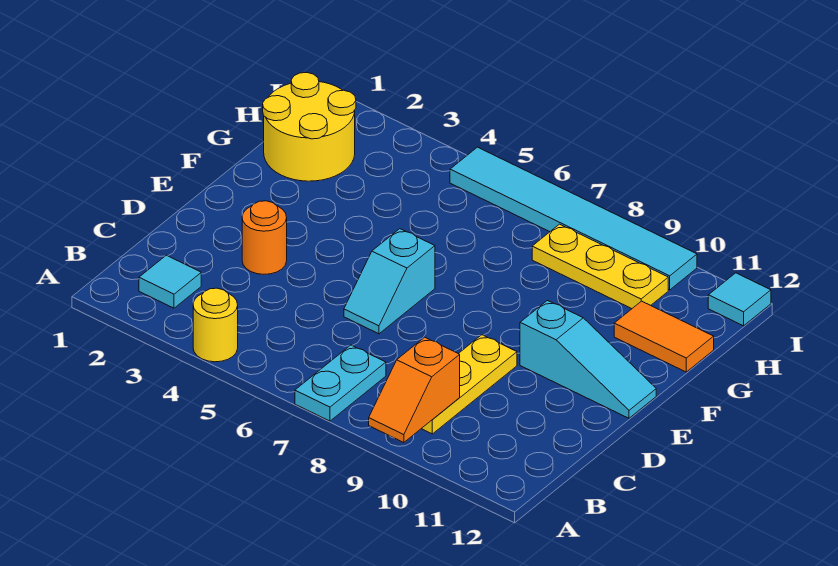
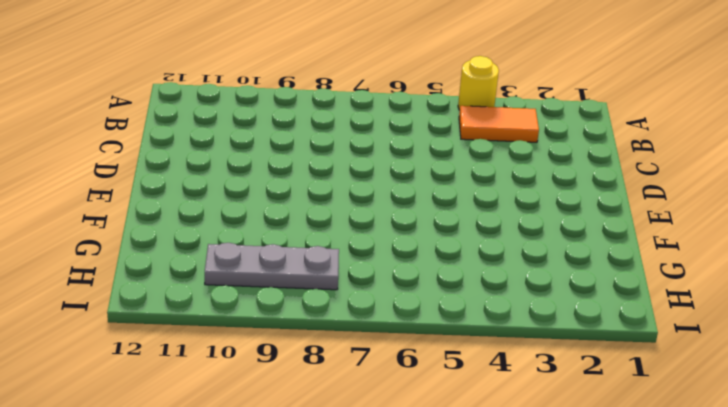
orange 1x2 tile [459,106,539,142] -> orange 1x2 tile moved to [614,301,714,372]
grey 1x3 plate [205,243,339,290] -> yellow 1x3 plate [532,224,668,309]
none -> cyan 1x2 plate [295,345,386,421]
none -> cyan 1x1 tile [139,255,201,308]
none -> yellow 1x3 plate [421,335,517,434]

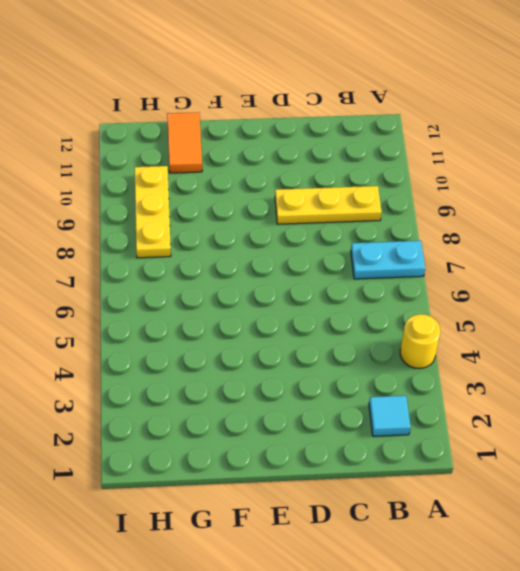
none -> orange 1x1 round brick [242,201,287,274]
none -> cyan 1x2 slope [344,229,435,334]
none -> cyan 1x3 slope [520,301,656,418]

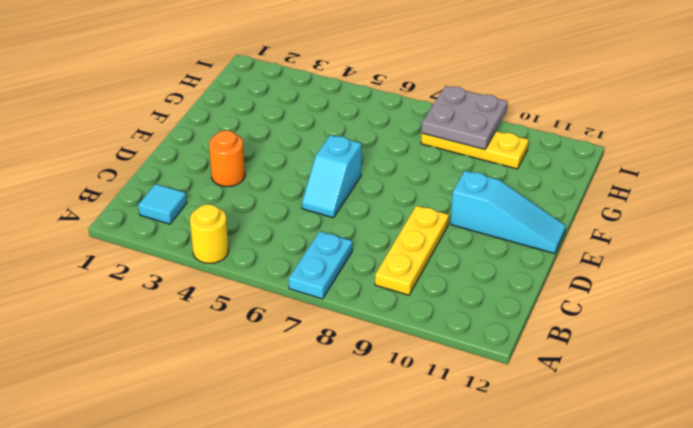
grey 2x2 plate [422,86,508,149] -> none
none -> yellow 2x2 round brick [263,73,356,181]
none -> orange 1x2 tile [614,301,714,372]
none -> cyan 1x6 tile [450,147,697,290]

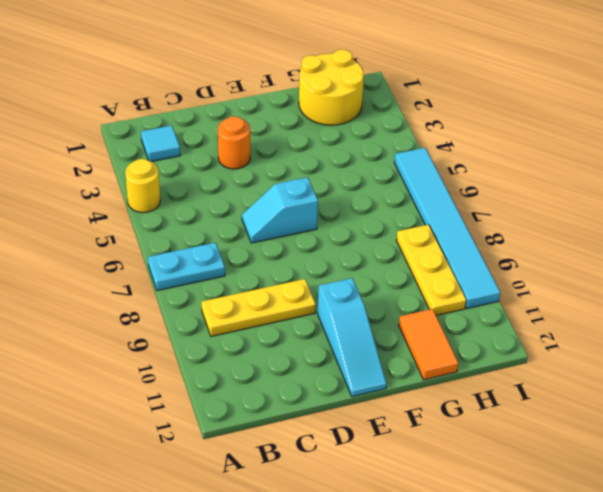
none -> cyan 1x1 tile [708,273,771,326]
none -> orange 1x2 slope [369,337,460,443]

